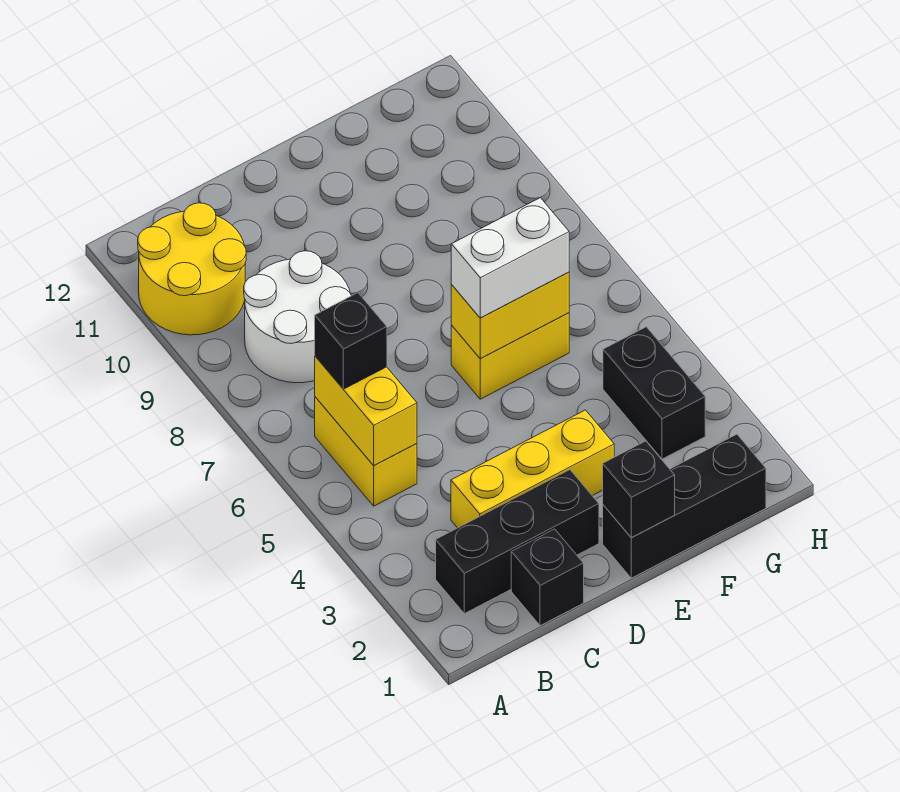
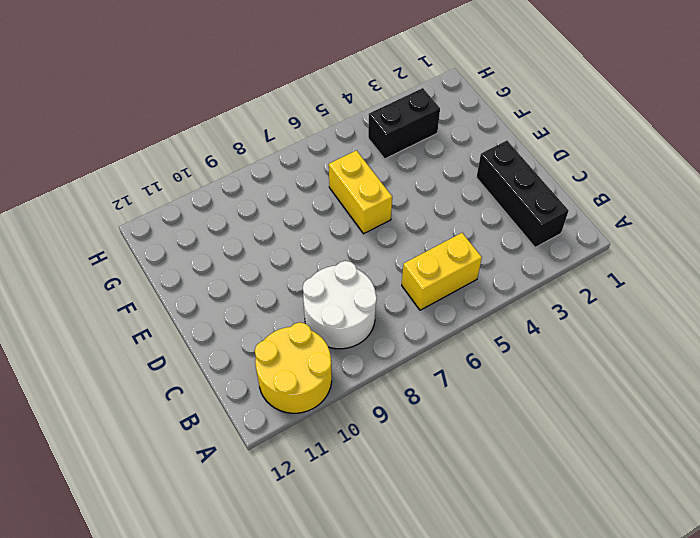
none -> black 1x1 brick [511,529,584,626]
none -> yellow 1x3 brick [451,410,614,528]
none -> black 1x3 brick [603,434,766,578]

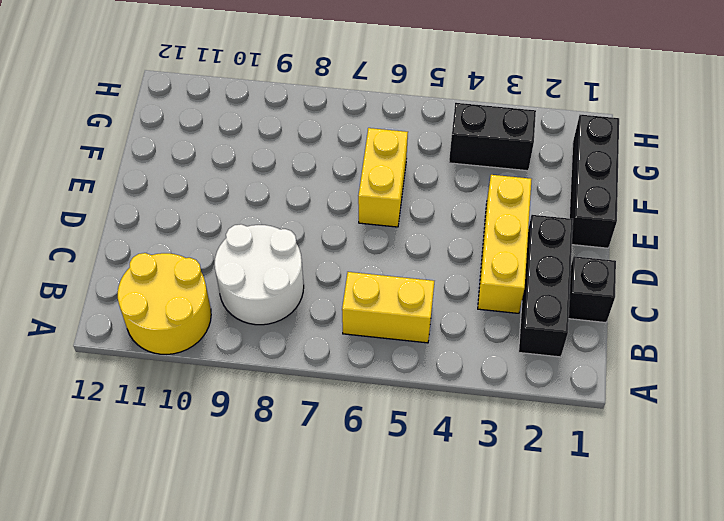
none -> yellow 1x2 brick [315,356,417,465]
none -> black 1x1 brick [603,441,675,537]
none -> yellow 1x2 brick [451,272,569,358]

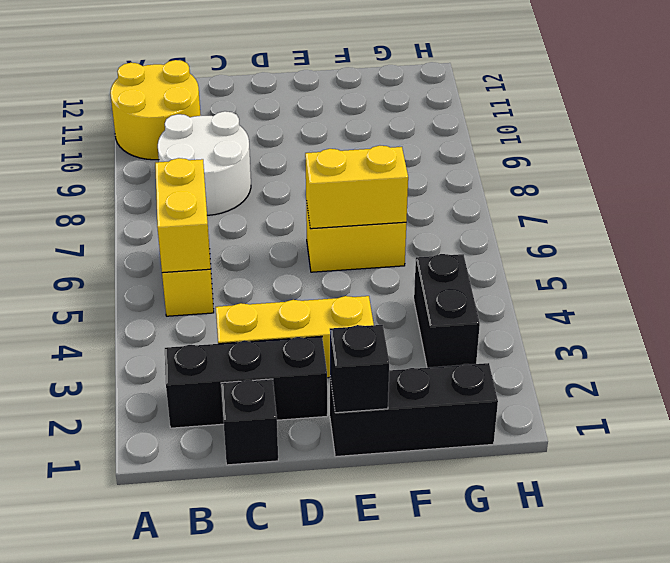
none -> black 1x1 brick [315,293,387,389]
none -> white 1x2 brick [451,198,569,318]

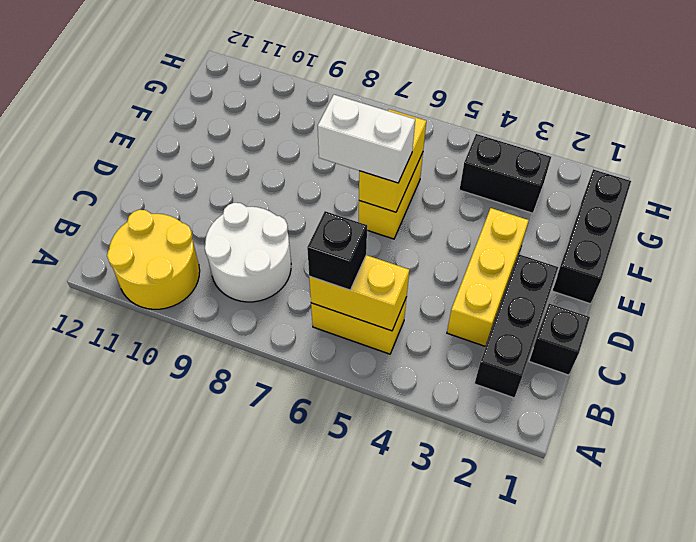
white 1x2 brick [318,95,415,183] -> white 1x2 brick turned to [451,198,569,318]
none -> black 1x1 brick [603,441,675,537]

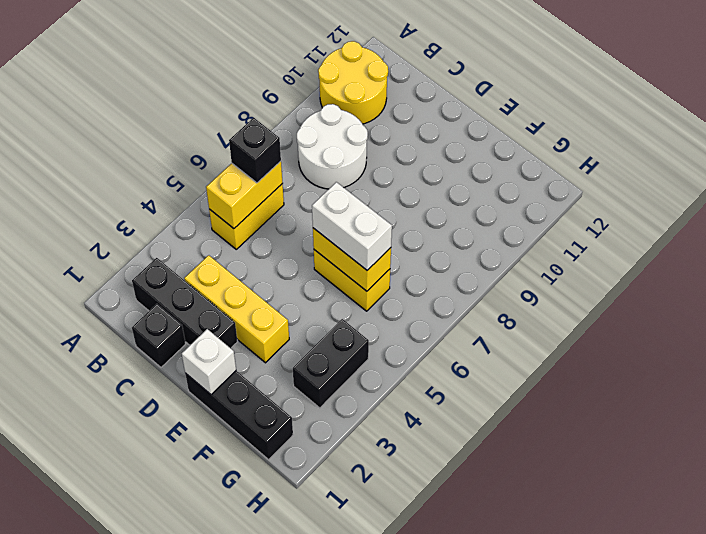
white 1x1 brick [182,329,236,395] -> black 1x1 brick [603,441,675,537]

